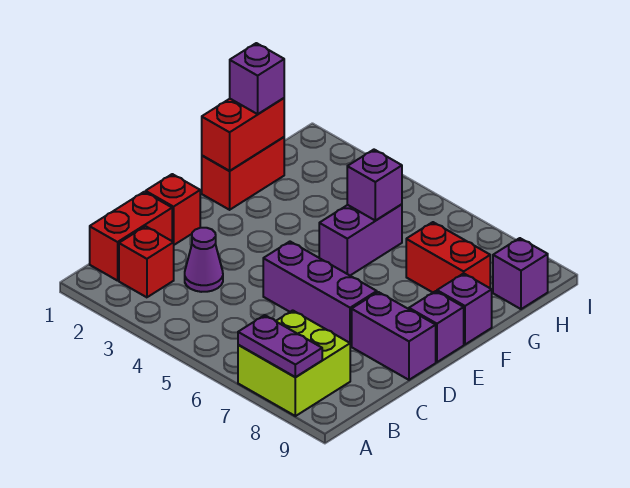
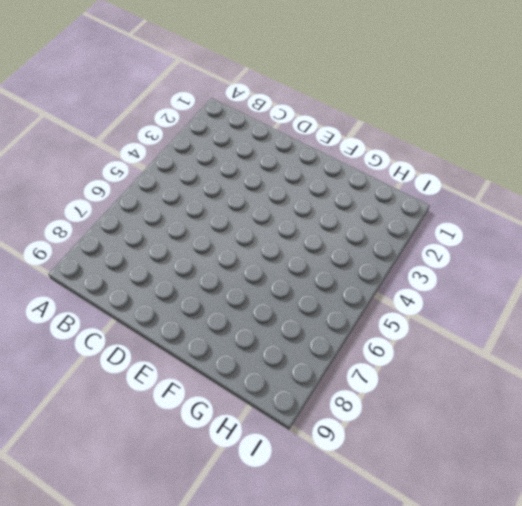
none -> lime 2x2 brick [238,310,350,416]
none -> red 1x2 brick [90,192,172,281]
none -> red 1x1 brick [119,226,174,297]

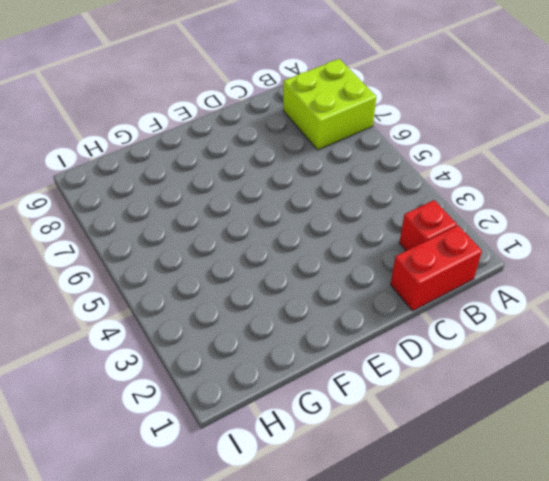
none -> purple 1x1 cone [185,228,223,292]
none -> red 1x1 brick [146,174,200,245]
none -> purple 1x3 brick [263,242,377,346]

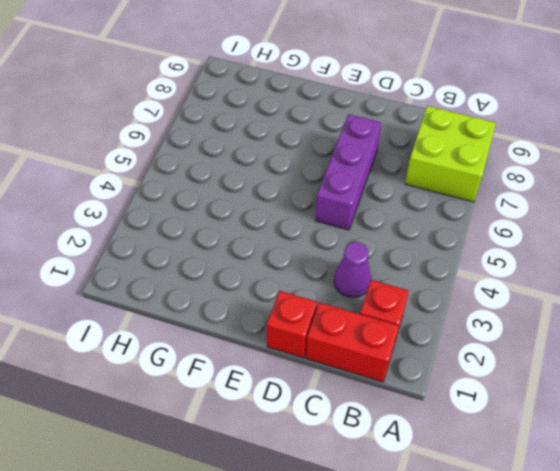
none -> purple 1x2 brick [352,292,436,380]
none -> purple 1x1 brick [409,291,464,362]
none -> red 1x2 brick [202,137,284,210]

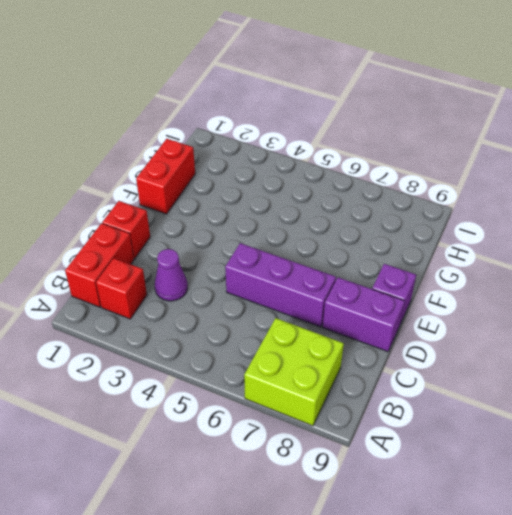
none -> purple 1x2 brick [319,204,402,275]
none -> purple 1x1 brick [437,273,492,344]
none -> red 1x2 brick [406,222,490,292]

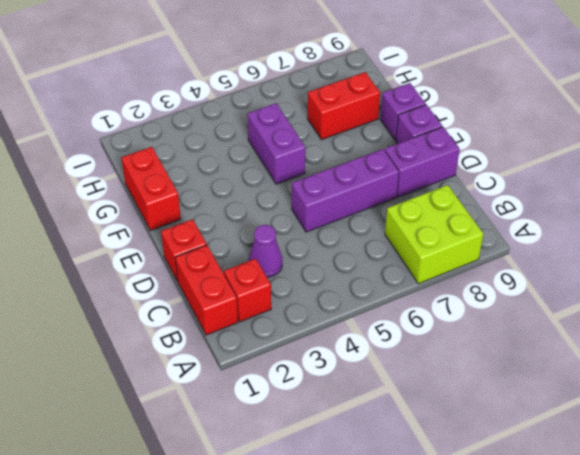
none -> purple 1x1 brick [493,238,548,309]
none -> purple 1x2 plate [238,315,322,377]
none -> red 1x2 brick [202,98,284,171]

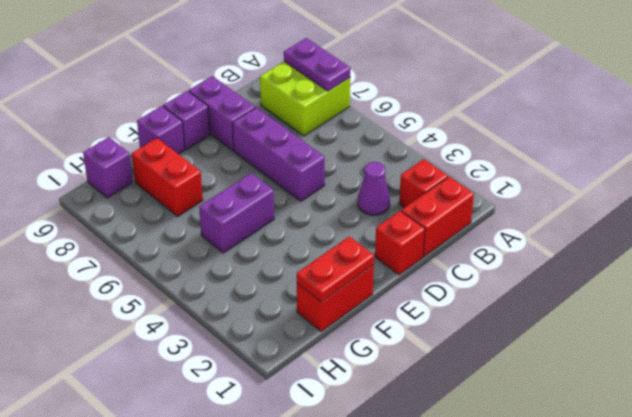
red 1x2 plate [297,237,374,302] -> red 1x2 brick [202,98,284,171]
none -> purple 1x1 brick [347,150,402,221]
none -> purple 1x1 brick [230,43,284,114]

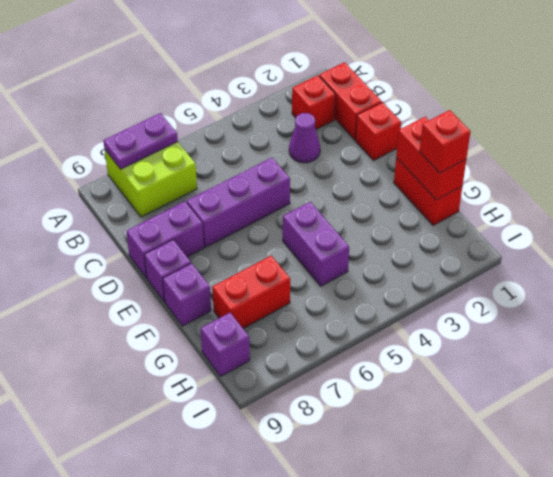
red 1x1 brick [419,110,471,173] -> purple 1x1 brick [230,43,284,114]
none -> purple 1x1 brick [347,150,402,221]

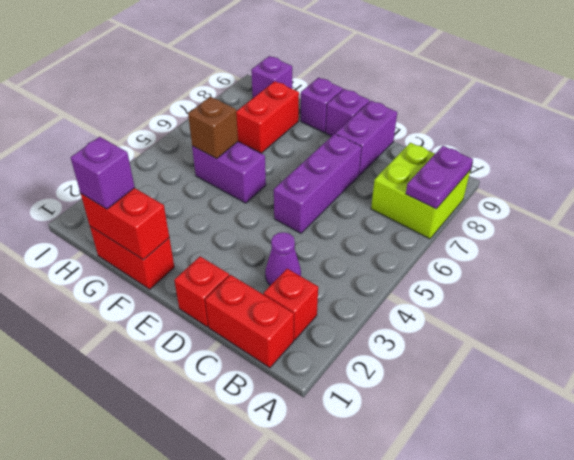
brown 1x1 brick [188,97,238,159] -> purple 1x1 brick [347,150,402,221]

